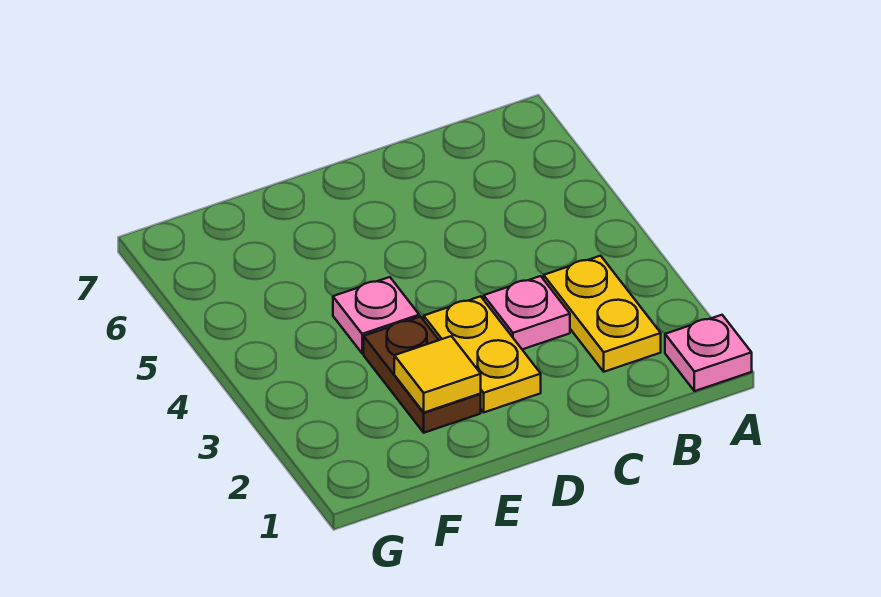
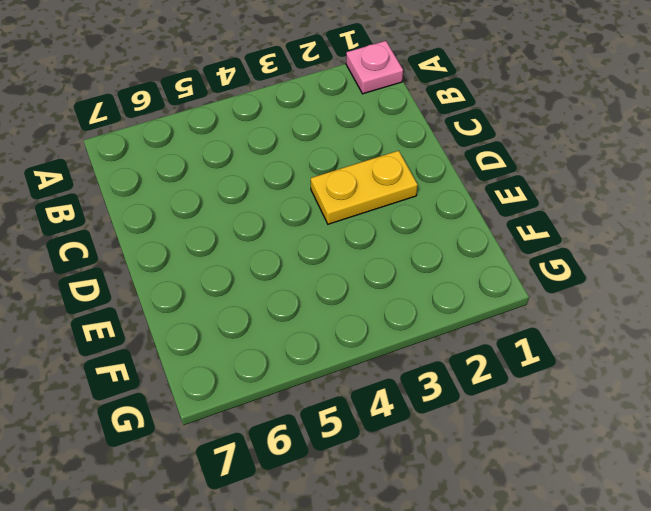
none -> yellow 1x2 plate [544,256,661,372]
none -> pink 1x1 plate [484,276,570,349]

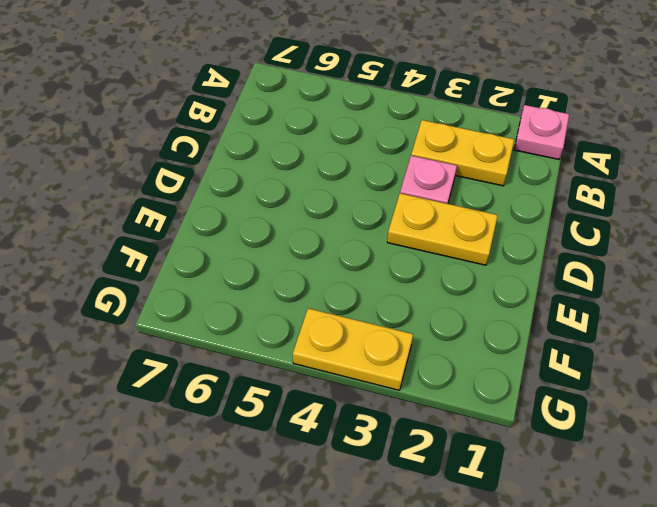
yellow 1x2 plate [293,308,413,390] -> none
none -> brown 1x2 plate [364,317,481,433]
none -> pink 1x1 plate [333,277,419,353]

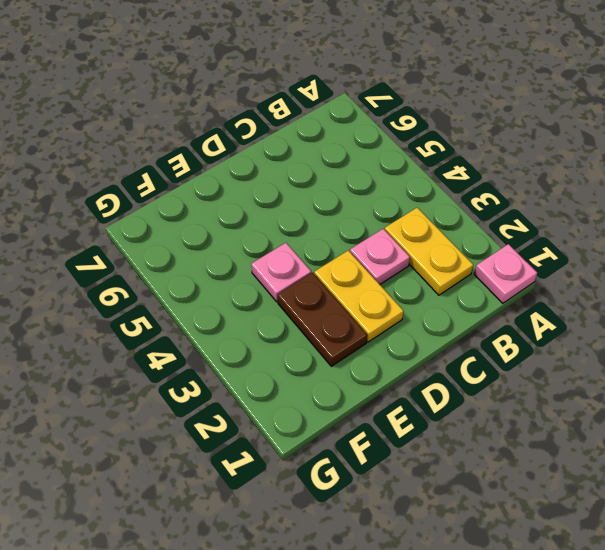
none -> yellow 1x1 tile [394,336,481,412]

